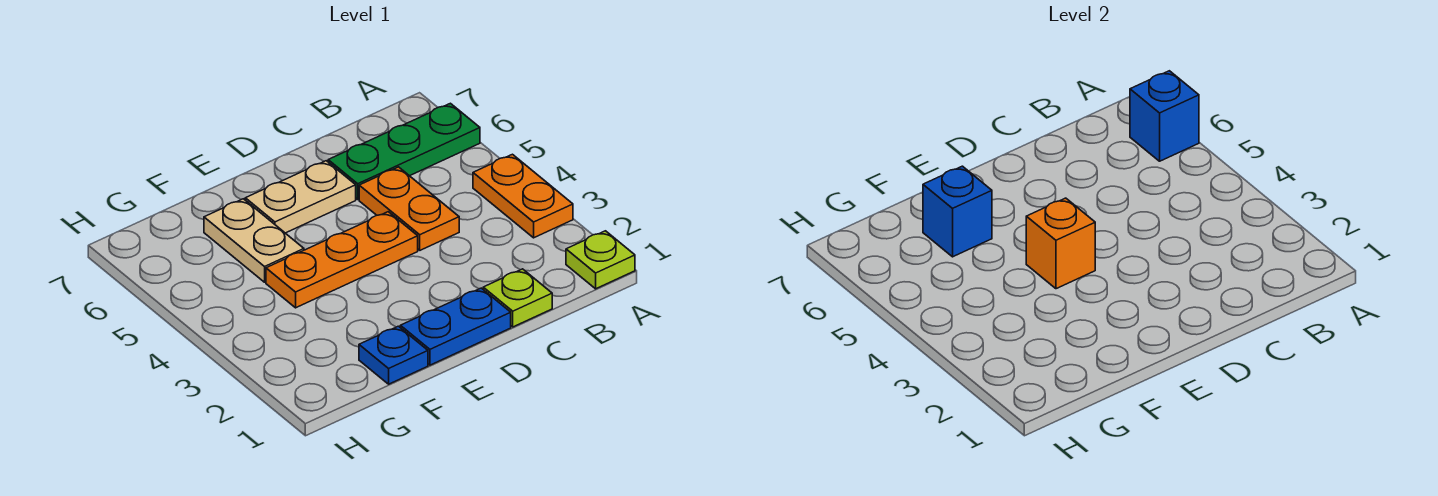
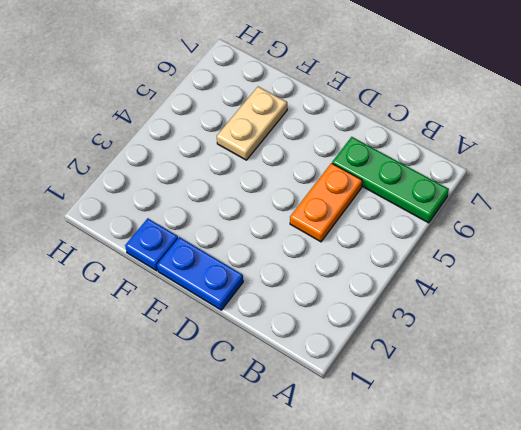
none -> lime 1x1 plate [566,231,635,289]
none -> orange 1x2 plate [473,154,573,238]
none -> lime 1x1 plate [483,269,552,327]

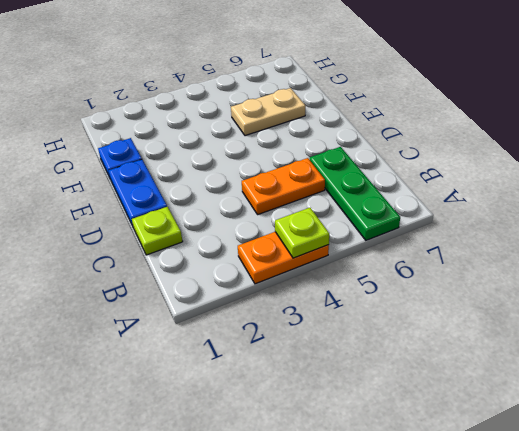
lime 1x1 plate [275,208,329,258] -> lime 1x1 plate moved to [566,231,635,289]
none -> orange 1x3 plate [266,212,418,308]
none -> tan 1x2 plate [245,161,356,233]
none -> blue 1x1 brick [1130,71,1199,161]

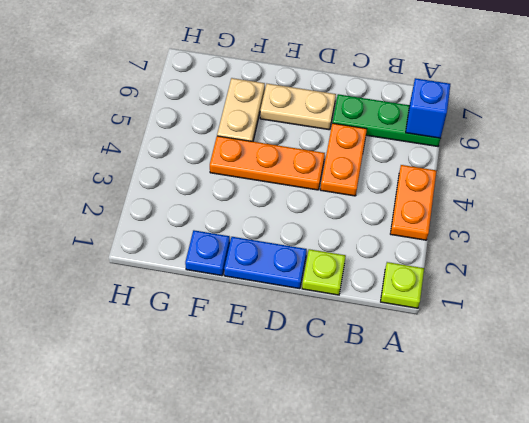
none -> orange 1x1 brick [1026,198,1095,289]
none -> blue 1x1 brick [923,166,992,257]

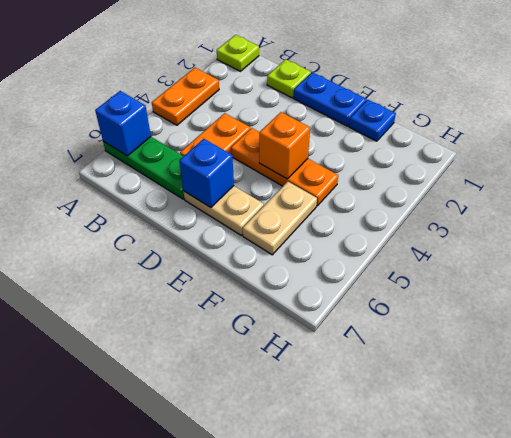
blue 1x1 brick [179,139,234,208] -> blue 1x1 brick moved to [923,166,992,257]

